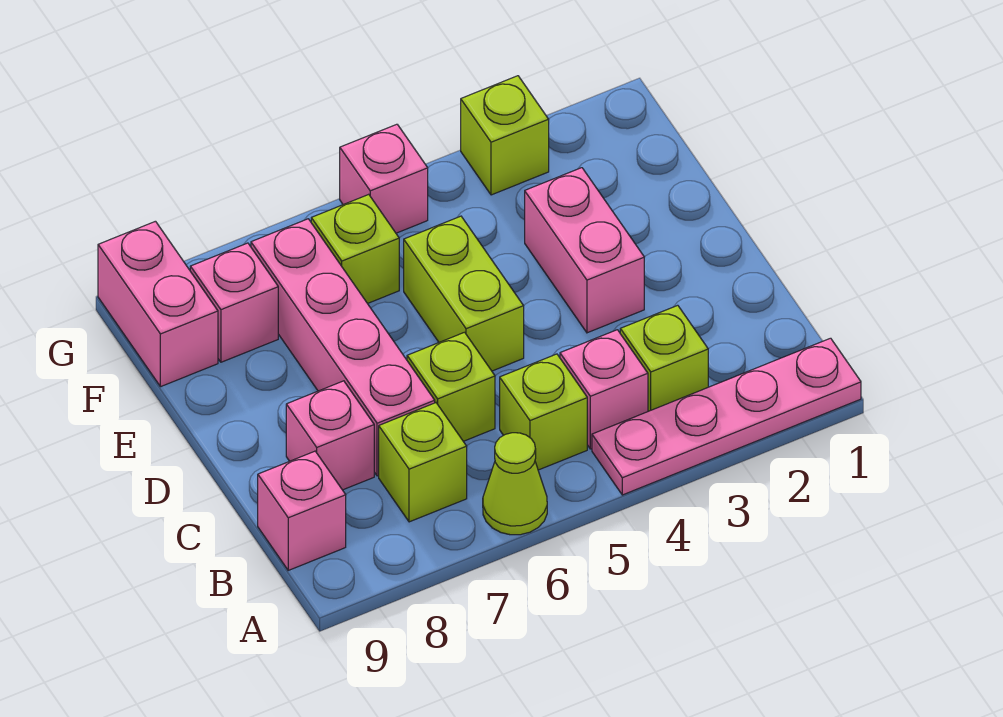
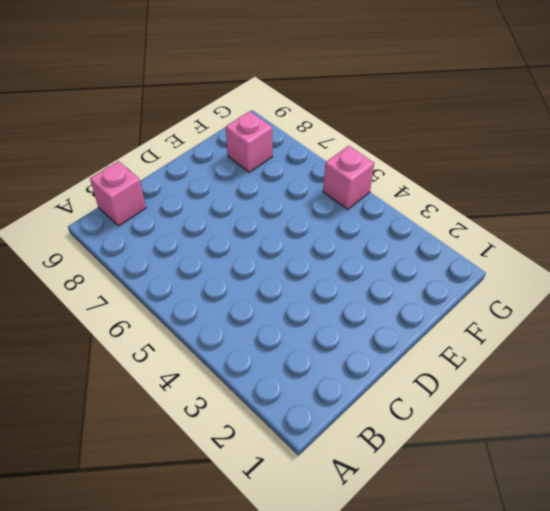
none -> pink 1x4 plate [592,338,861,495]
none -> lime 1x1 cone [483,433,547,535]
none -> lime 1x1 brick [620,305,708,411]

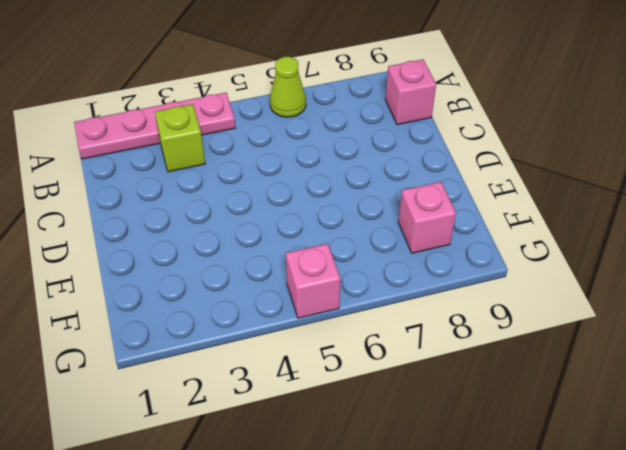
none -> pink 1x1 brick [560,330,648,449]
none -> lime 1x1 brick [500,354,587,470]
none -> lime 1x1 brick [379,403,467,522]

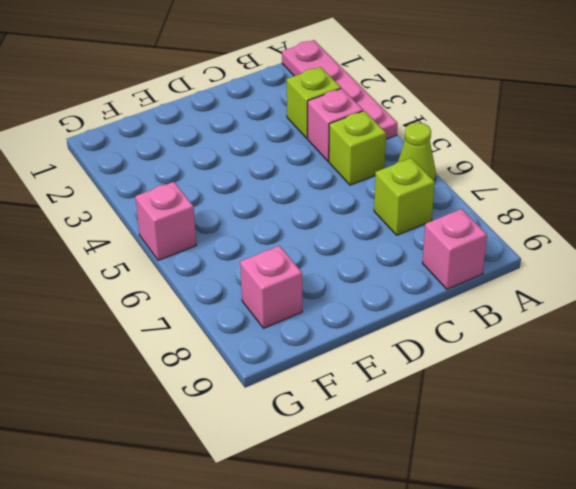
none -> lime 1x1 brick [407,332,495,441]
none -> pink 1x4 brick [251,219,435,476]
none -> pink 1x1 brick [286,381,374,490]

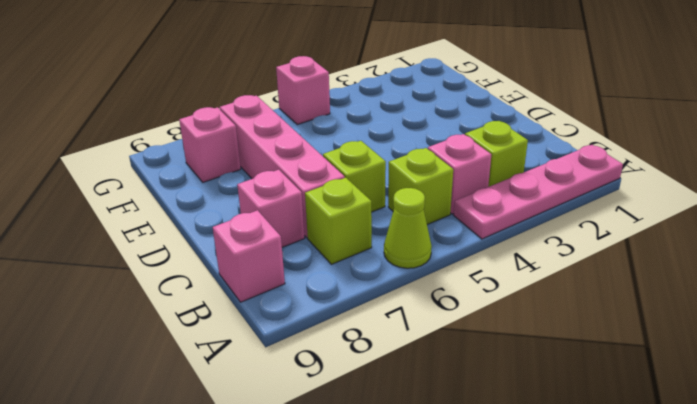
none -> pink 1x2 brick [525,168,644,333]
none -> lime 1x2 brick [404,216,524,371]
none -> lime 1x1 brick [311,194,399,303]

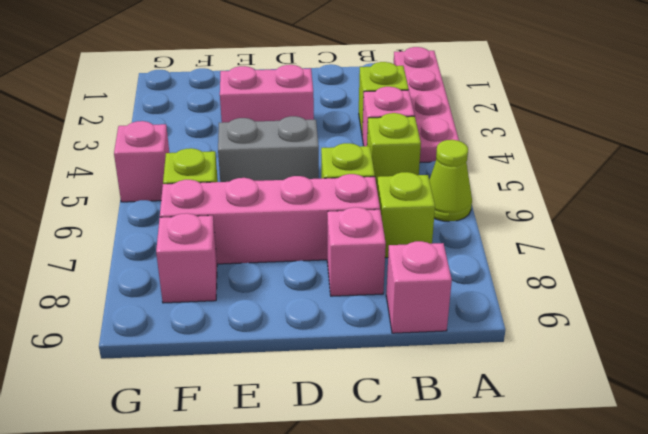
grey 1x2 brick [218,116,319,182] -> lime 1x2 brick [404,216,524,371]
none -> pink 1x2 brick [98,221,218,387]
none -> lime 1x1 brick [461,76,549,195]

